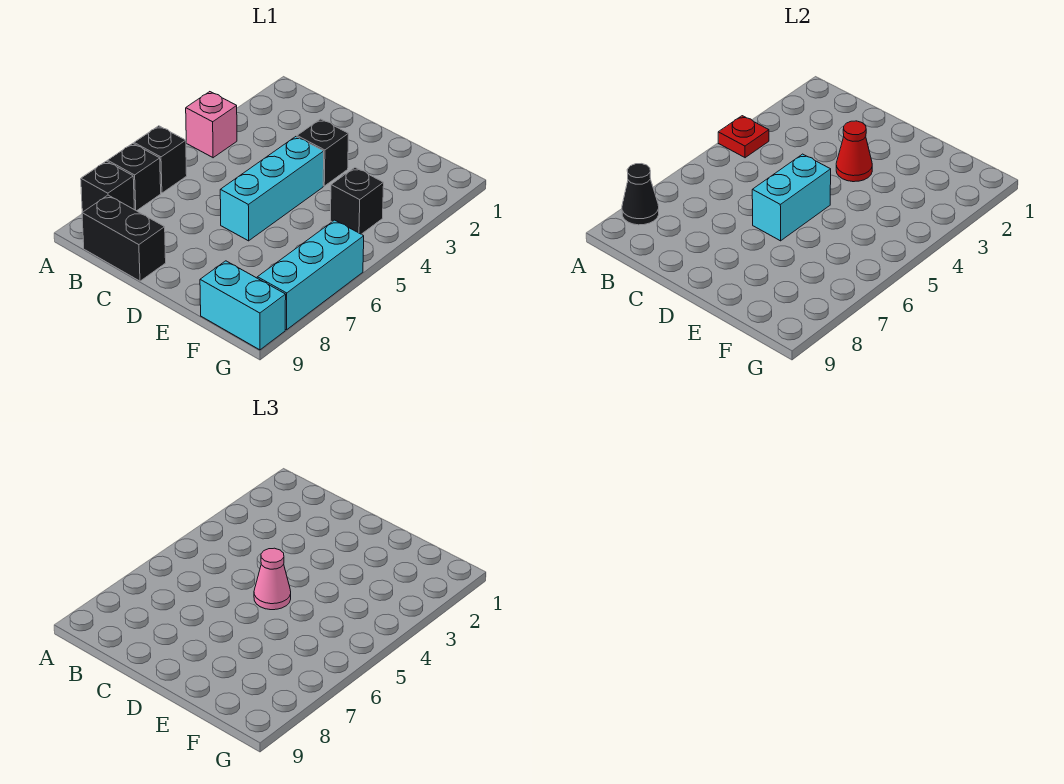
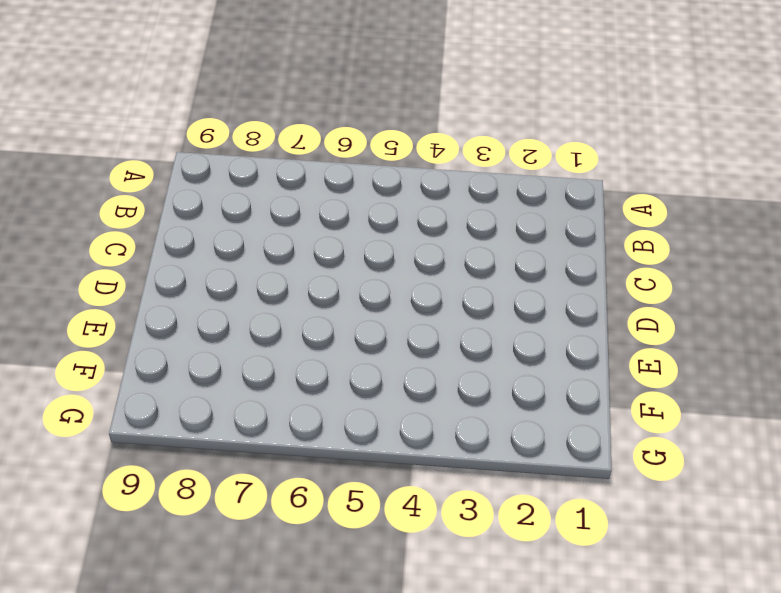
none -> pink 1x1 brick [186,92,237,158]
none -> black 1x1 brick [134,126,187,193]
none -> black 1x1 brick [108,143,161,211]

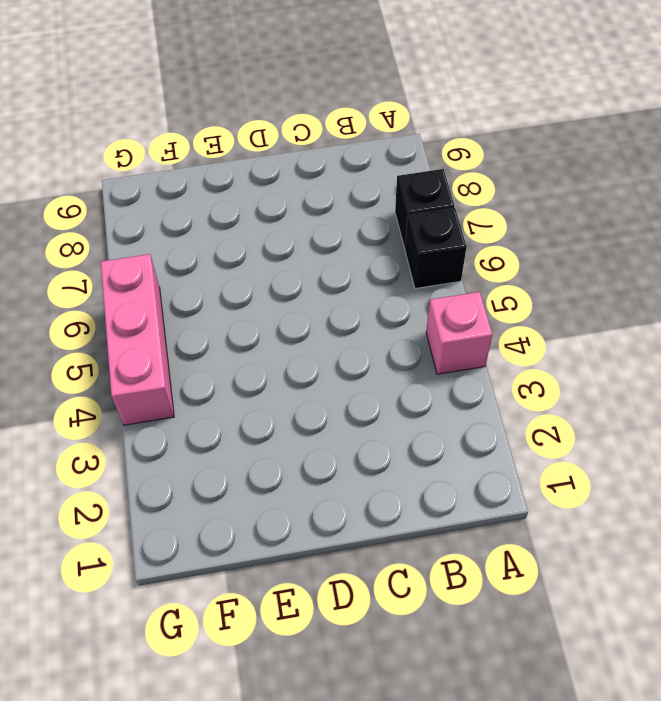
pink 1x3 brick [101,254,174,425] -> cyan 1x3 brick [257,220,364,330]
none -> black 1x1 brick [81,161,134,212]
none -> black 1x2 brick [82,195,166,281]
none -> black 1x1 brick [297,119,349,186]

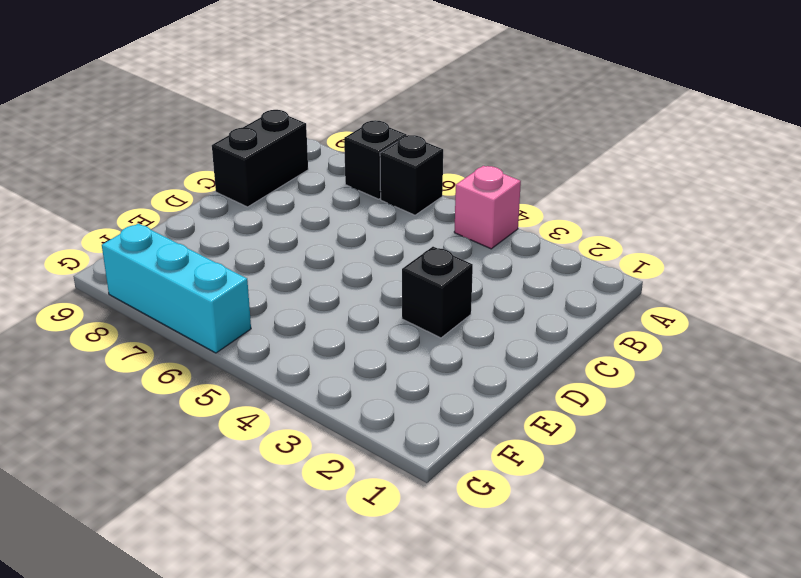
none -> black 1x1 brick [81,161,134,212]
none -> cyan 1x3 brick [220,137,324,241]
none -> black 1x1 brick [330,168,384,234]

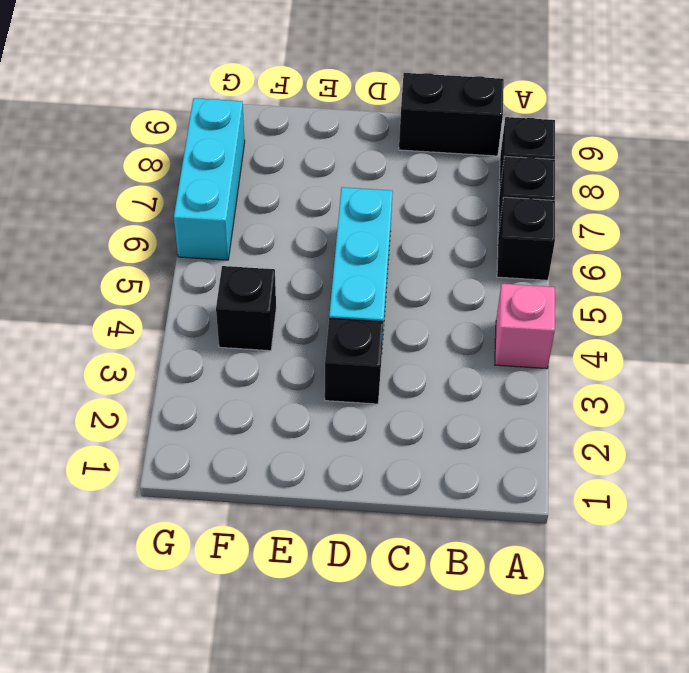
none -> cyan 1x2 brick [200,261,286,350]
none -> red 1x1 plate [718,116,769,158]
none -> black 1x1 cone [622,164,659,225]

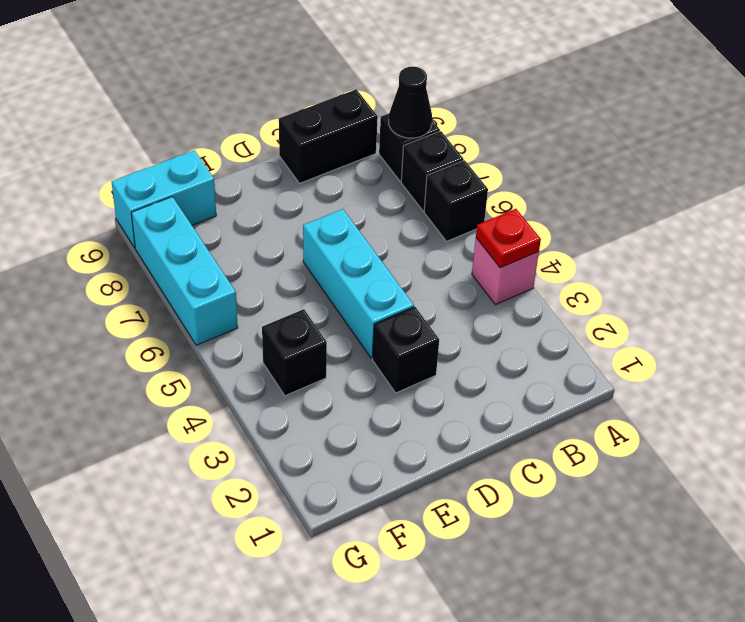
none -> red 1x1 cone [836,121,872,182]
none -> cyan 1x2 brick [752,154,831,241]
none -> pink 1x1 cone [254,548,291,610]

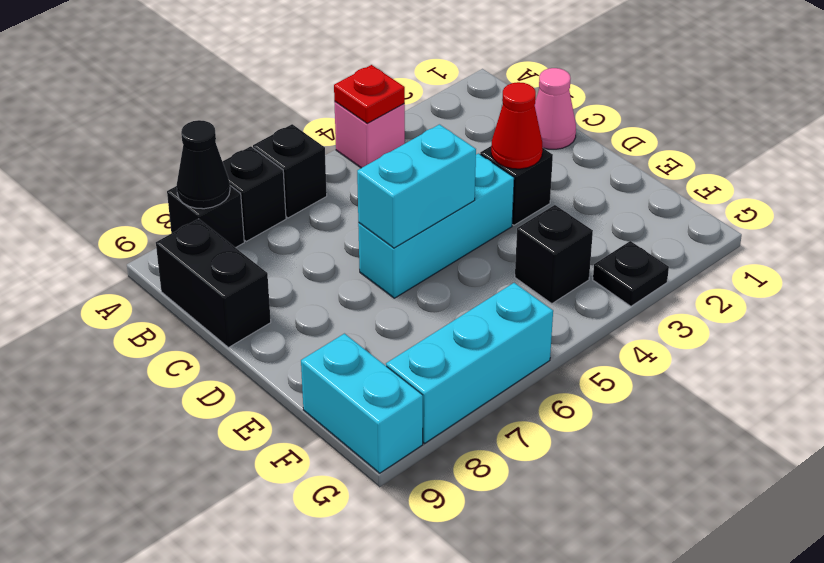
pink 1x1 cone [535,68,576,149] -> pink 1x1 cone moved to [254,548,291,610]
black 1x1 plate [593,241,669,306] -> none

